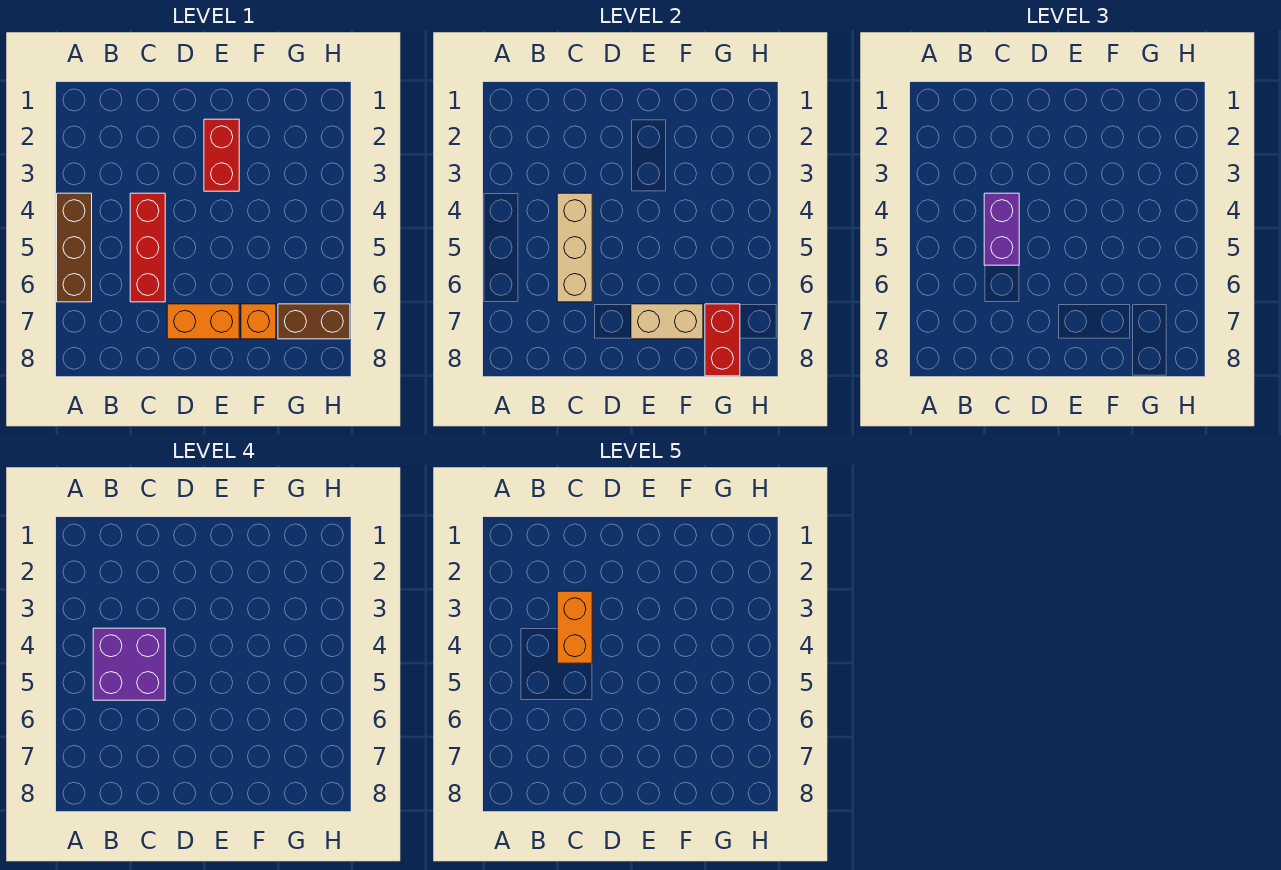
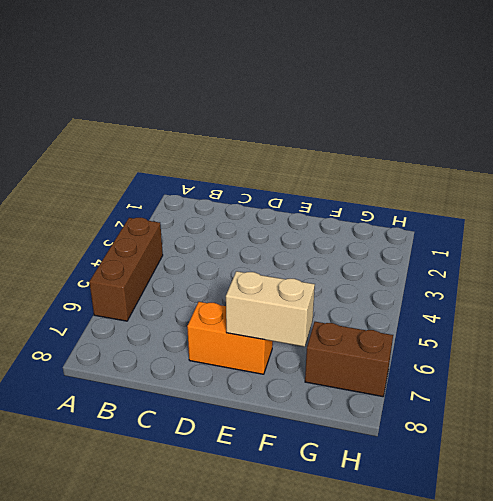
none -> red 1x3 brick [130,193,165,302]
none -> red 1x2 brick [204,119,239,191]
none -> orange 1x1 brick [241,304,276,339]

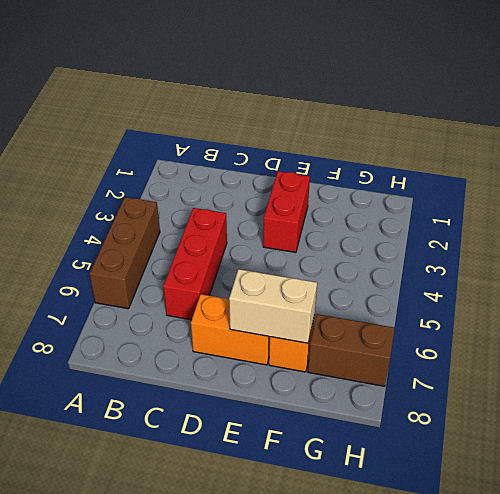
none -> tan 1x3 brick [557,193,592,302]
none -> red 1x2 brick [705,304,740,376]
none -> purple 1x2 brick [984,193,1019,265]

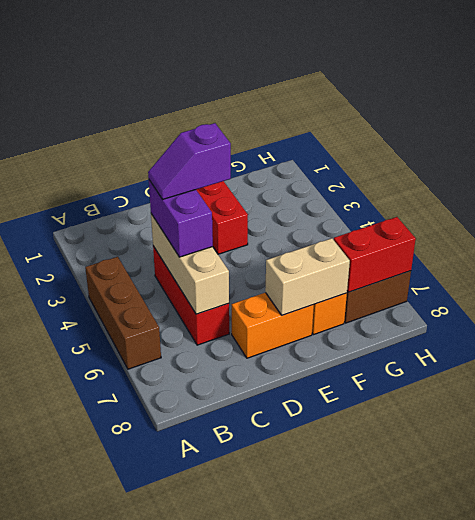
purple 1x2 slope [148,123,231,200] -> purple 2x2 brick [93,628,165,700]
red 1x2 brick [334,217,416,292] -> red 1x2 brick turned to [705,304,740,376]
none -> orange 1x2 brick [557,591,592,663]

